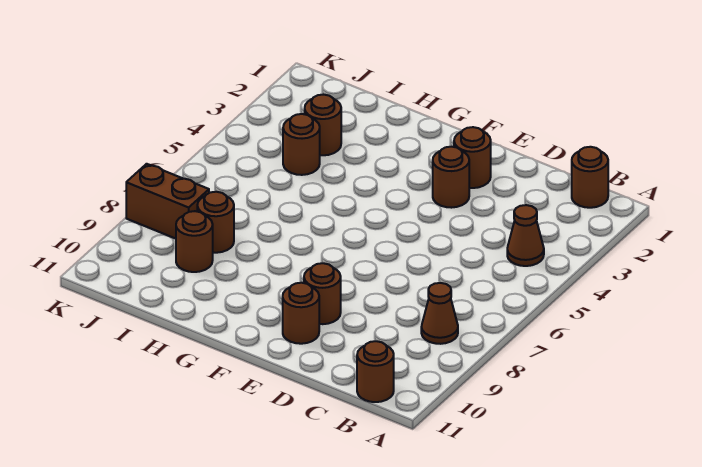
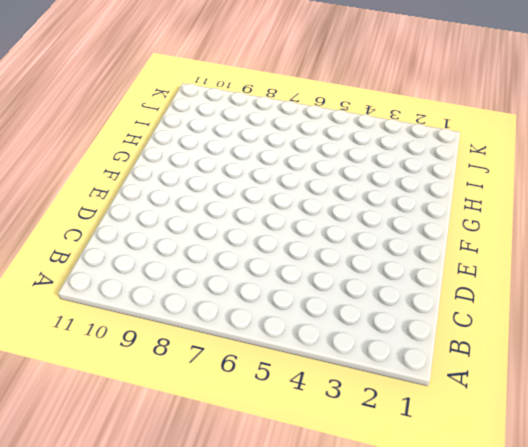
none -> brown 1x1 round brick [572,147,608,208]
none -> brown 1x1 cone [507,205,544,266]
none -> brown 1x1 cone [421,283,458,344]

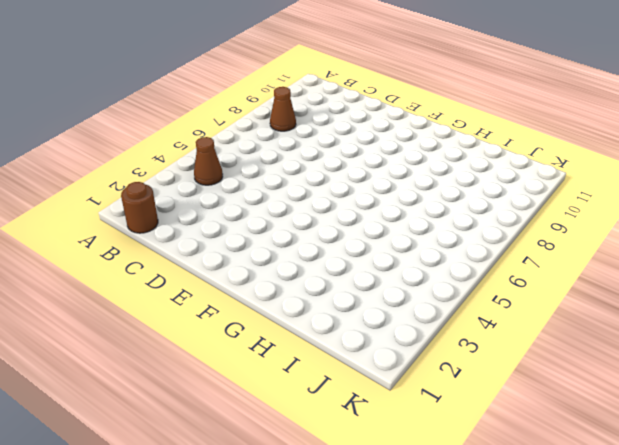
none -> brown 1x1 round brick [357,341,394,402]
none -> brown 1x1 round brick [454,127,491,188]
none -> brown 1x1 round brick [433,147,469,208]

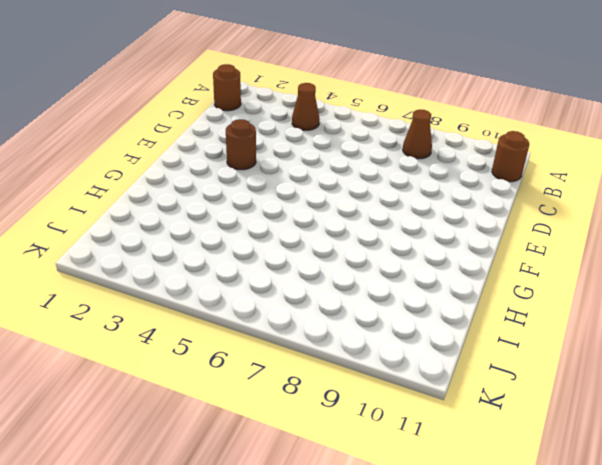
none -> brown 1x1 round brick [454,127,491,188]
none -> brown 1x1 round brick [304,263,341,324]
none -> brown 1x1 round brick [283,283,319,344]

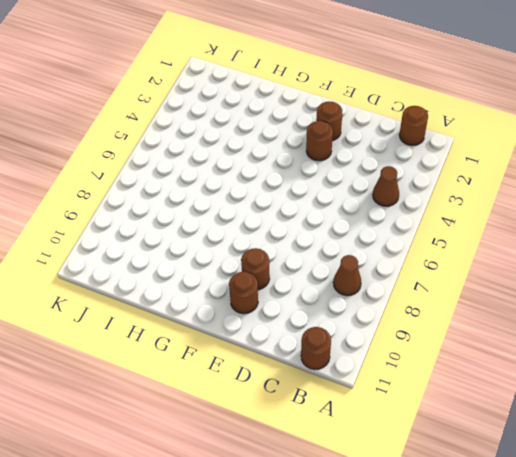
none -> brown 1x1 round brick [305,95,341,155]
none -> brown 1x1 round brick [283,114,320,175]
none -> brown 1x1 round brick [197,192,234,253]

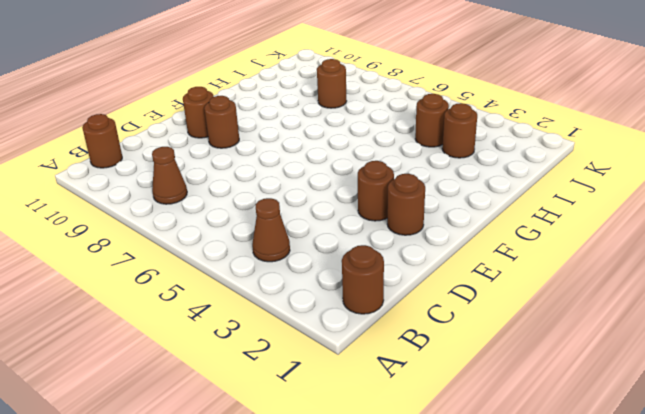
none -> brown 1x1 round brick [176,211,213,272]
none -> brown 1x2 brick [126,164,209,239]

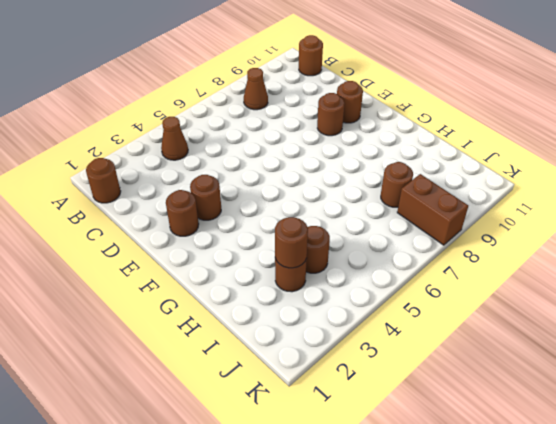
brown 1x1 round brick [275,217,308,268] -> brown 1x1 round brick moved to [176,211,213,272]

